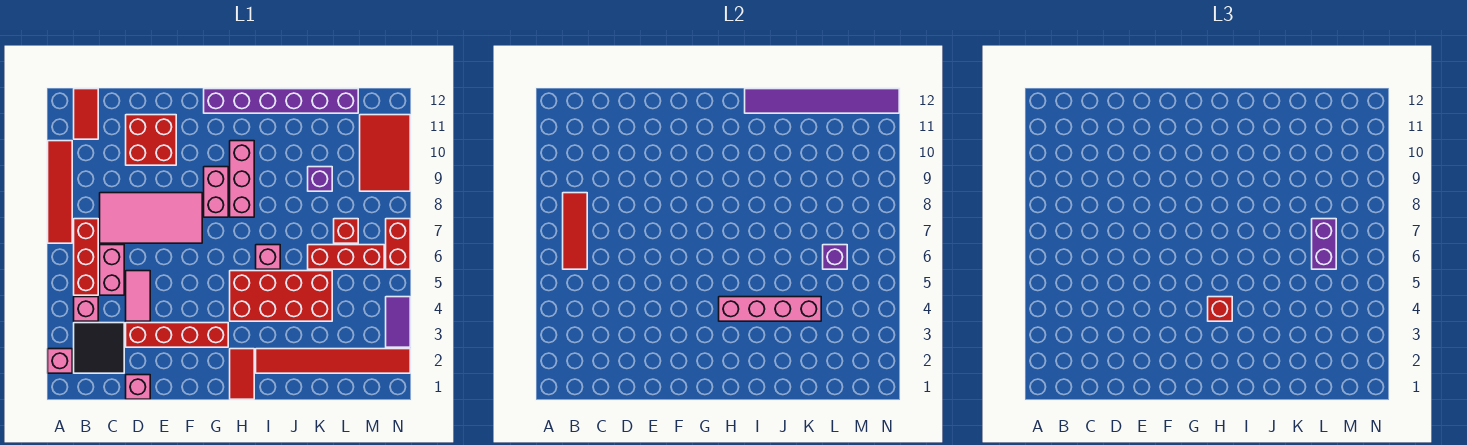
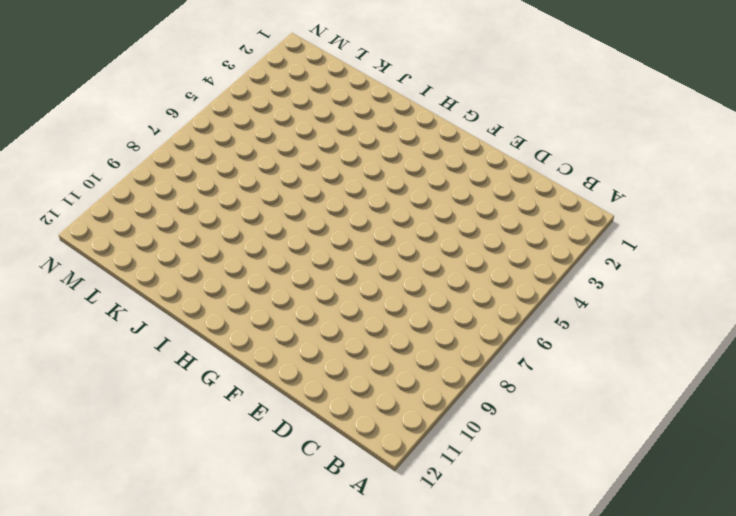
none -> pink 1x1 brick [48,349,72,373]
none -> red 1x4 tile [48,141,72,243]
none -> black 2x2 tile [74,323,124,373]
none -> pink 1x1 brick [74,297,98,321]

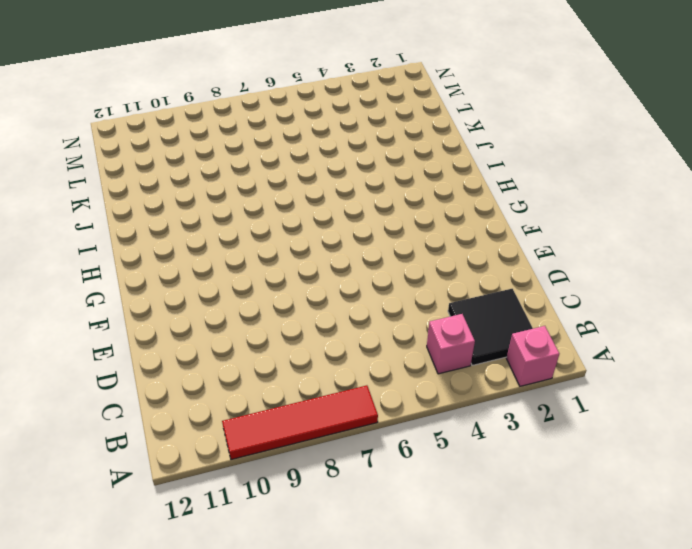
none -> red 1x3 brick [74,219,98,295]
none -> red 1x2 tile [74,89,98,139]
none -> pink 1x2 brick [100,245,124,295]
none -> pink 2x4 tile [100,193,202,243]

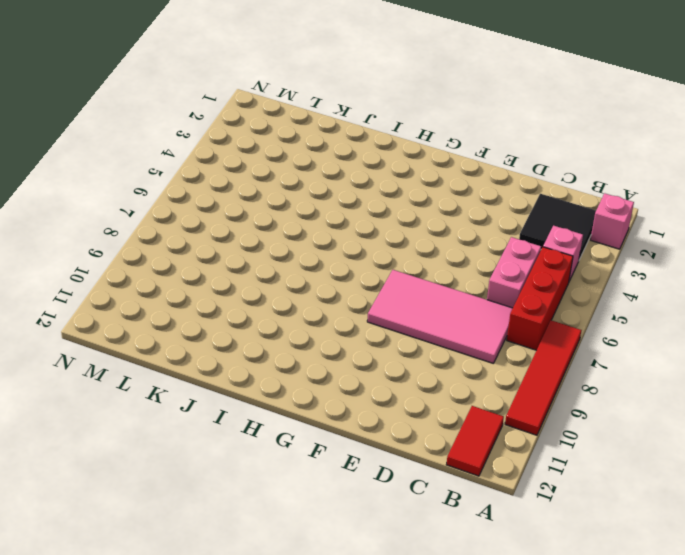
none -> pink 1x1 brick [126,375,150,399]
none -> red 1x4 brick [126,323,228,347]
none -> pink 1x2 tile [126,271,150,321]
none -> red 2x2 brick [126,115,176,165]

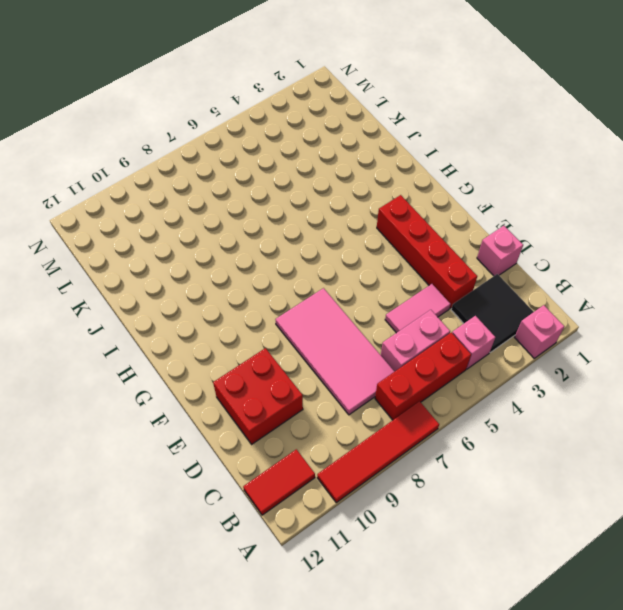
none -> pink 1x2 brick [204,167,228,217]
none -> purple 1x6 brick [204,89,358,113]
none -> red 1x2 tile [230,349,254,399]
none -> red 2x4 brick [230,271,332,321]

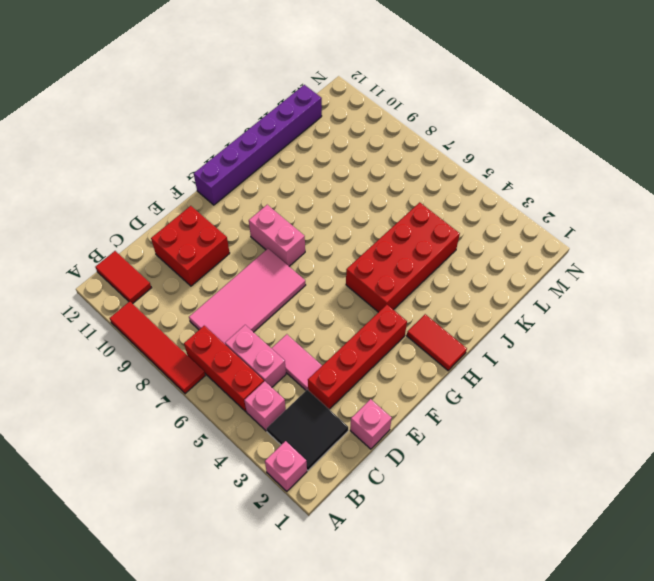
none -> pink 1x3 brick [230,141,254,217]
none -> red 1x6 tile [256,349,410,373]
none -> pink 1x1 brick [256,245,280,269]
none -> red 1x3 brick [308,245,384,269]

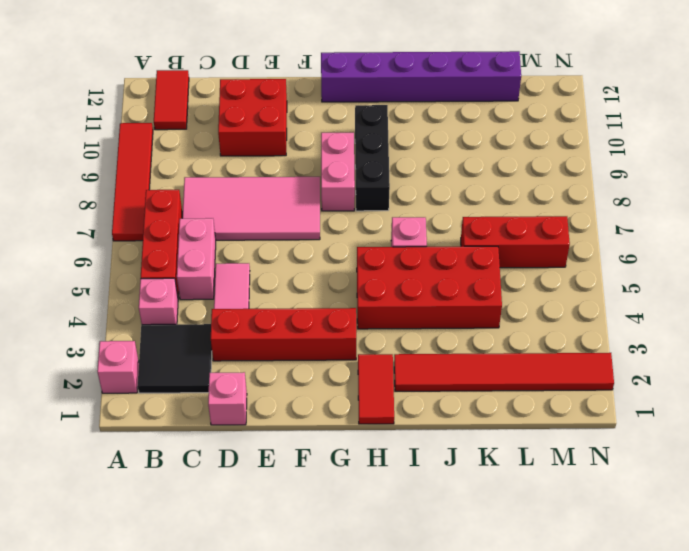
black 1x3 brick [355,105,390,211] -> pink 1x3 brick [230,141,254,217]
none -> purple 1x1 brick [308,167,332,191]
none -> red 1x1 brick [334,219,358,243]
none -> red 2x3 tile [360,115,410,191]
none -> purple 1x2 tile [386,297,410,347]

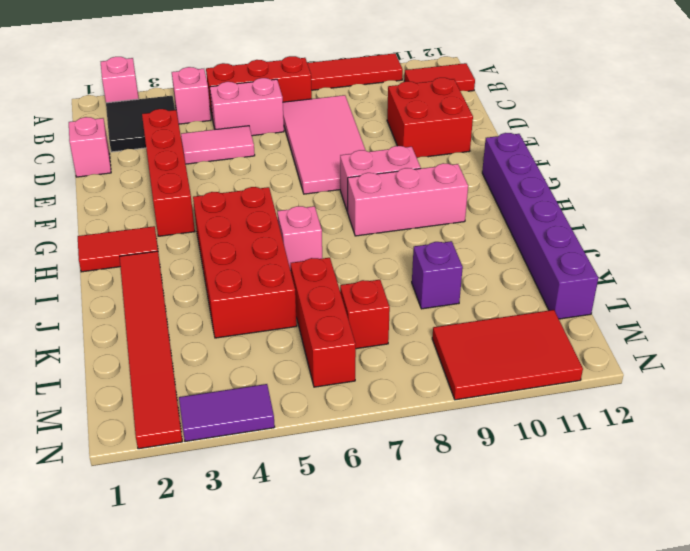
none -> red 1x2 brick [386,219,410,269]
none -> red 1x3 tile [563,193,587,269]
none -> pink 1x4 brick [719,297,821,321]
none -> purple 1x6 tile [745,89,899,113]

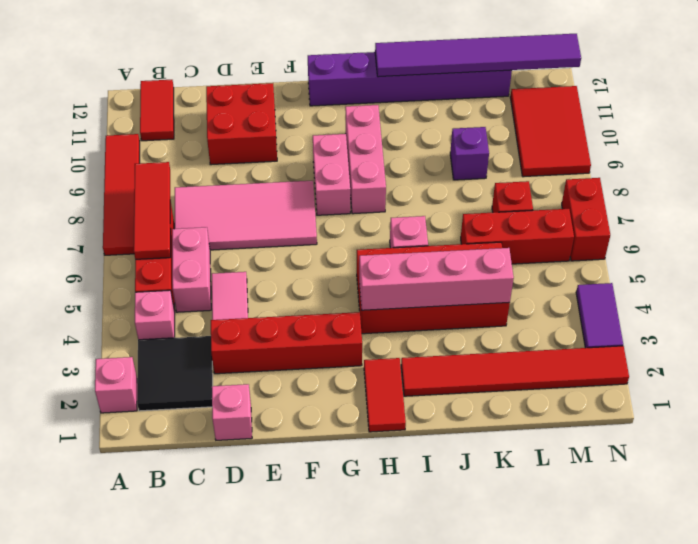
none -> purple 1x1 brick [823,245,847,269]
none -> red 1x1 brick [1208,297,1232,321]
none -> purple 1x2 brick [1312,219,1336,269]

